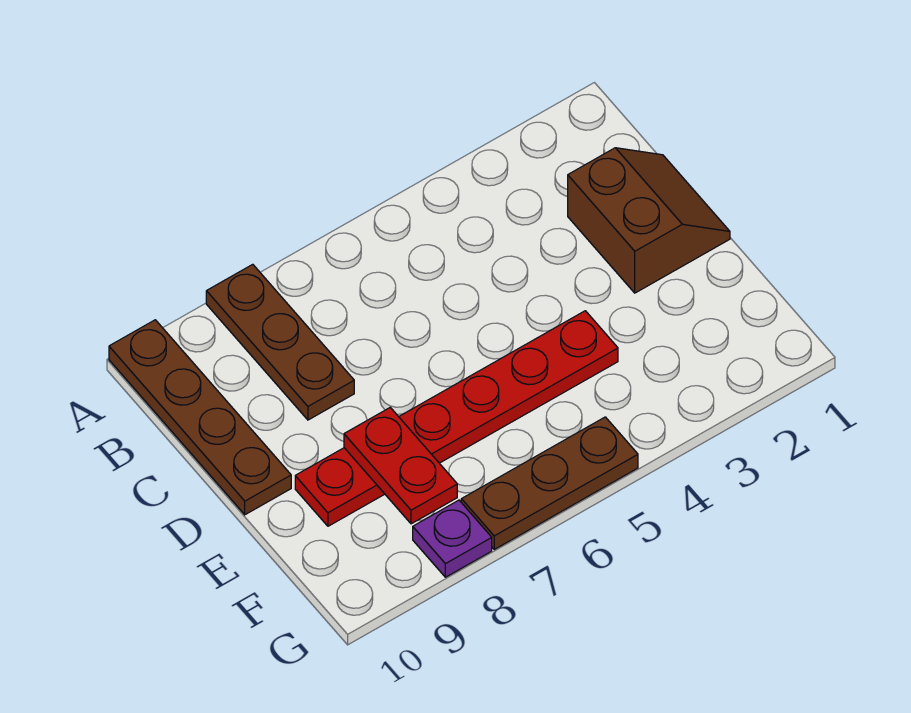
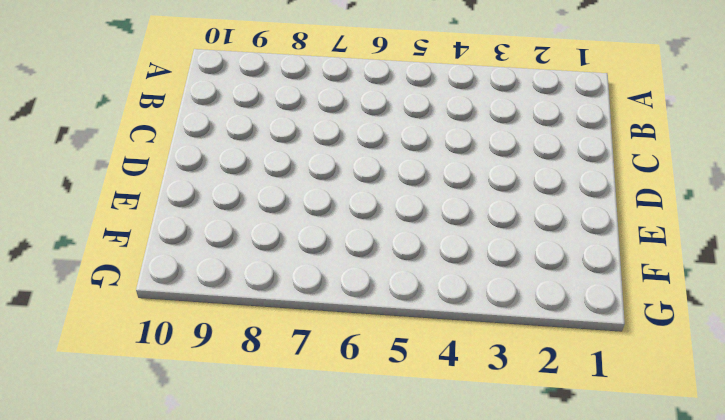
none -> brown 1x3 plate [206,264,354,420]
none -> brown 1x4 plate [109,320,291,515]

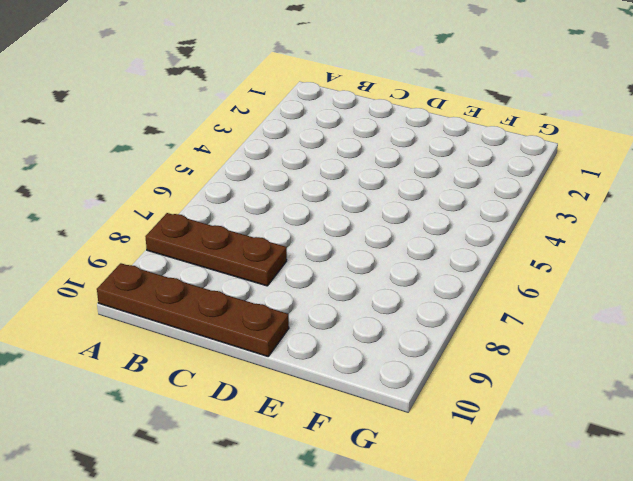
none -> brown 2x2 slope [568,148,730,293]
none -> red 1x6 plate [295,311,618,526]

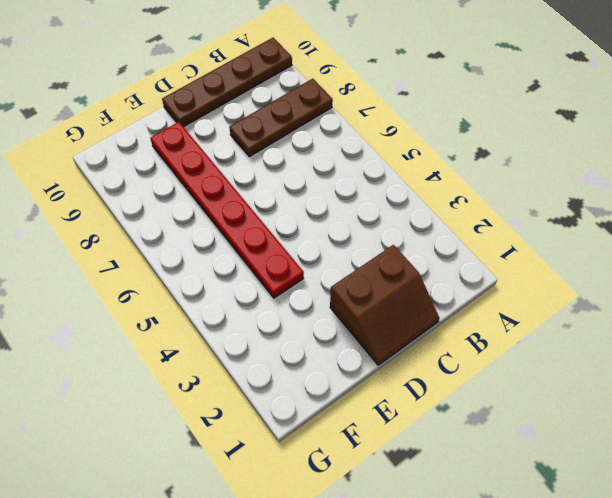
none -> brown 1x3 plate [461,417,638,549]
none -> purple 1x1 plate [413,500,492,577]

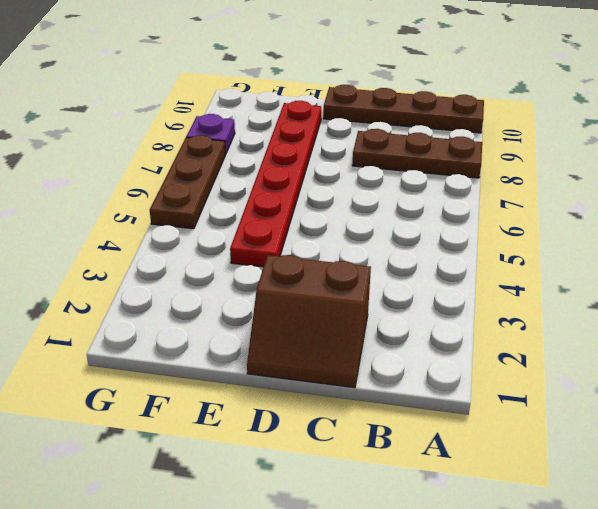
none -> red 1x2 plate [344,407,457,524]

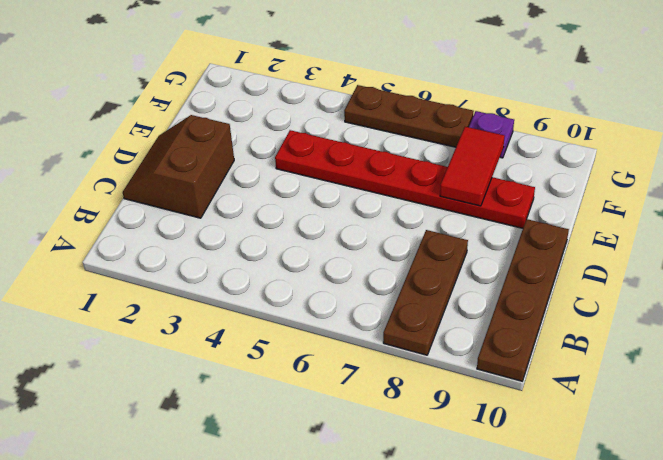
red 1x2 tile [440,127,505,206] -> red 1x2 plate [344,407,457,524]

